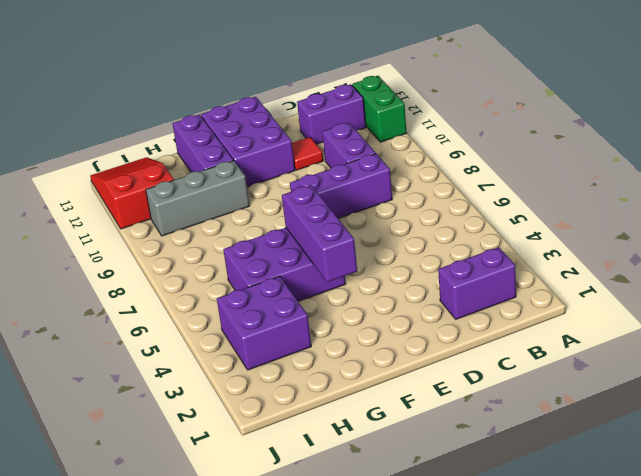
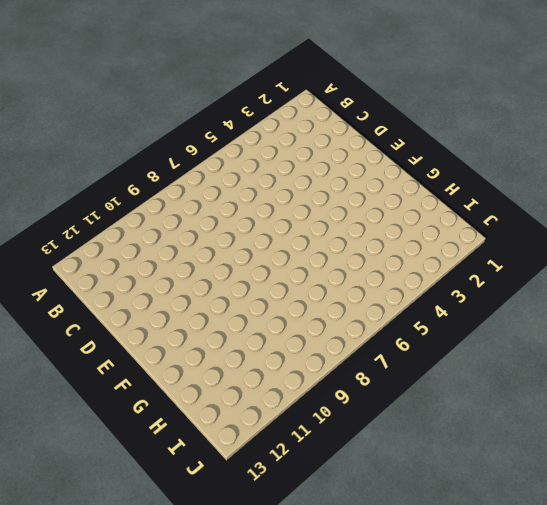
none -> green 1x2 brick [352,76,406,142]
none -> purple 1x2 brick [438,247,516,319]
none -> purple 1x2 brick [297,84,366,144]

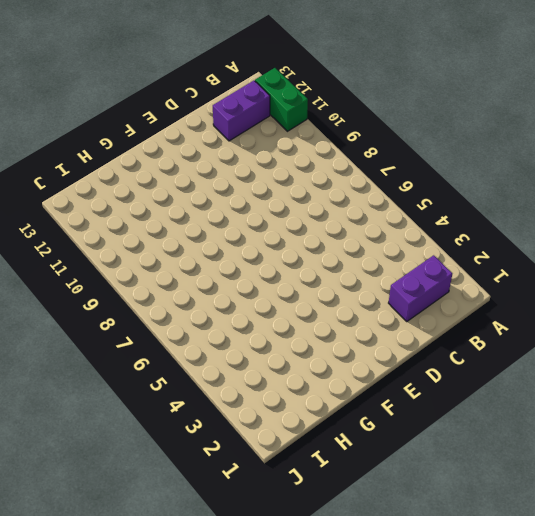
none -> purple 1x3 brick [290,154,392,218]
none -> purple 1x2 brick [322,123,376,168]
none -> red 1x1 tile [292,137,323,170]

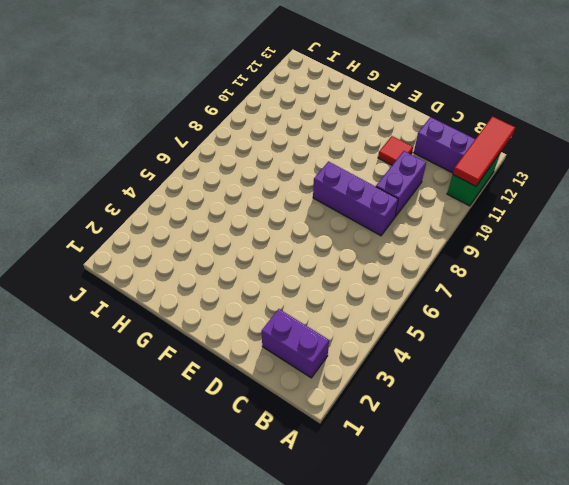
red 1x3 tile [453,117,515,186] -> none
none -> purple 2x3 brick [201,97,295,187]
none -> purple 2x3 brick [223,227,346,301]
none -> grey 1x3 brick [146,160,250,236]

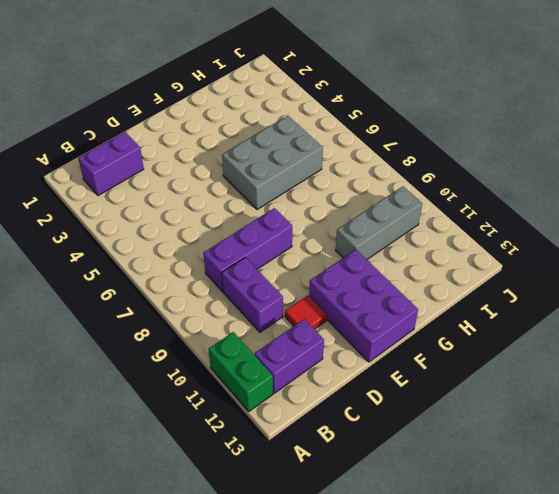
grey 2x3 brick [222,116,323,209] -> purple 2x3 brick [223,227,346,301]
none -> purple 1x3 brick [172,115,233,172]
none -> purple 2x2 brick [217,276,311,370]
none -> red 2x3 slope [90,157,174,229]

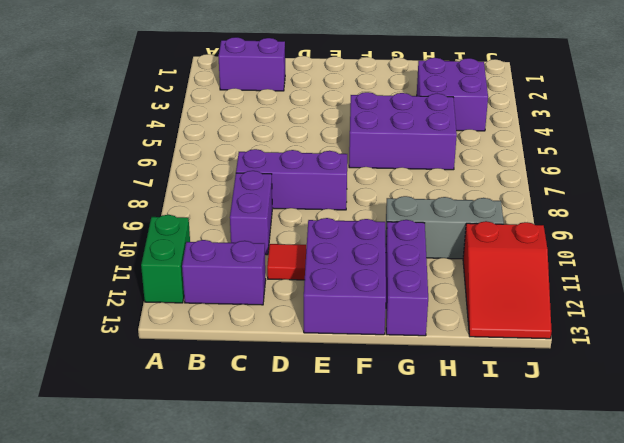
none -> purple 1x3 brick [282,185,357,282]

